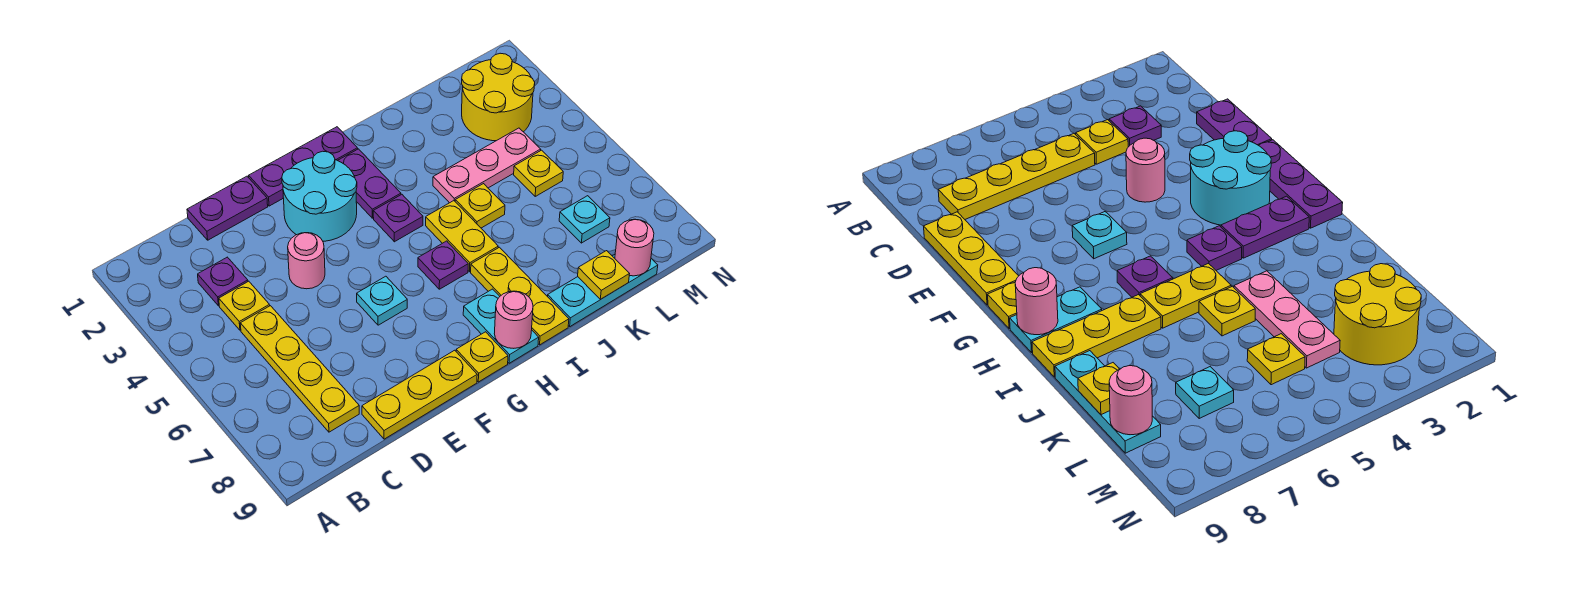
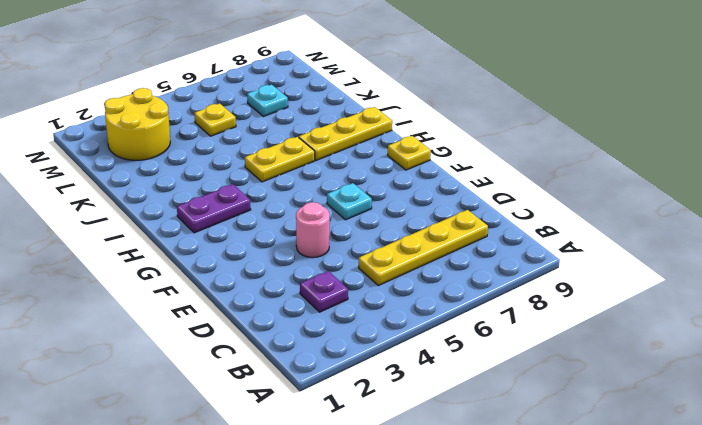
none -> yellow 1x1 plate [219,281,270,330]
none -> purple 1x2 plate [187,176,268,240]
none -> yellow 1x3 plate [362,350,477,439]

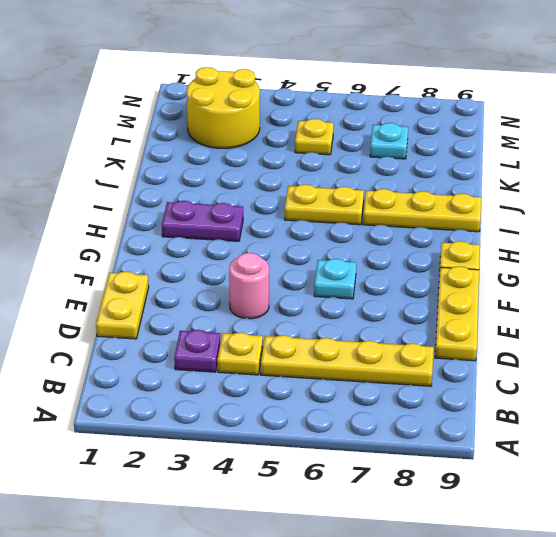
yellow 1x2 plate [96,272,149,339] -> purple 1x2 plate [187,176,268,240]
none -> purple 1x3 plate [249,127,358,206]
none -> cyan 2x2 round brick [282,151,357,241]
none -> purple 1x1 plate [373,195,423,242]

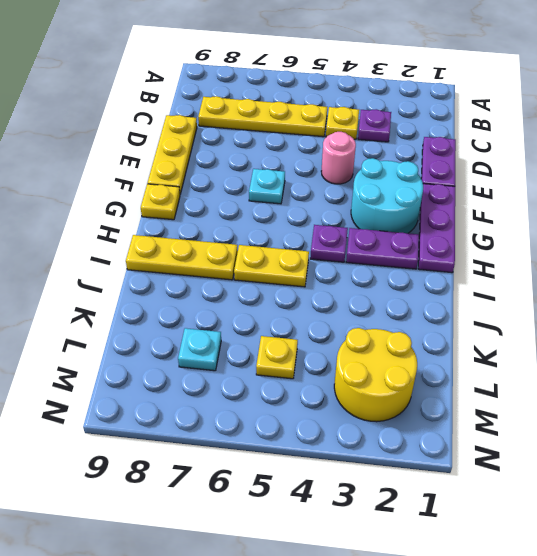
none -> purple 1x1 plate [418,241,468,289]
none -> cyan 1x2 plate [463,289,539,363]
none -> pink 1x3 plate [433,128,541,203]

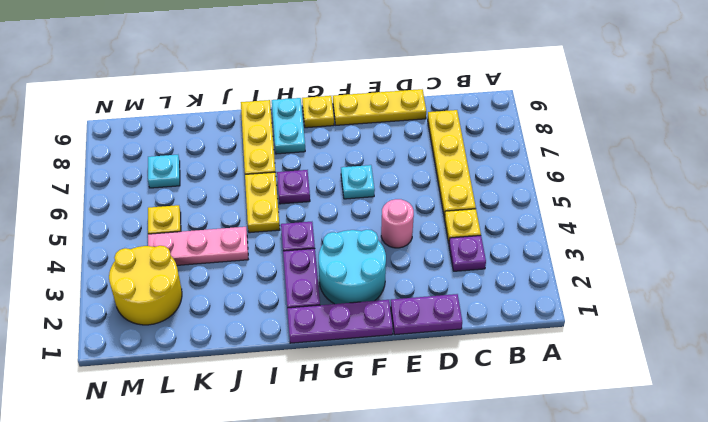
none -> yellow 1x1 plate [455,184,505,228]
none -> cyan 1x3 plate [548,254,658,326]
none -> pink 1x1 round brick [494,291,533,348]

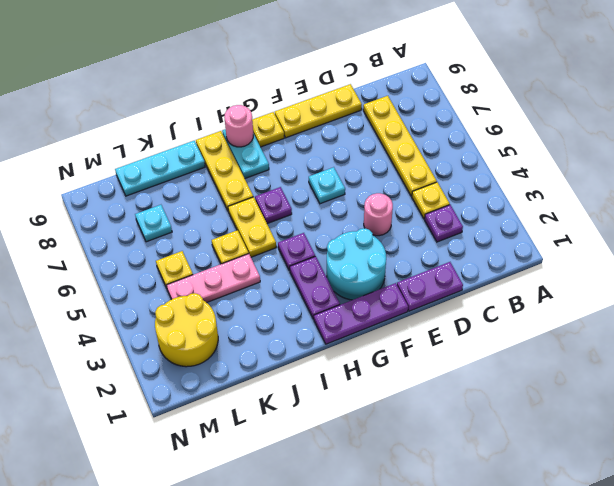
none -> yellow 1x1 plate [578,251,629,299]
none -> pink 1x1 round brick [615,219,654,276]

